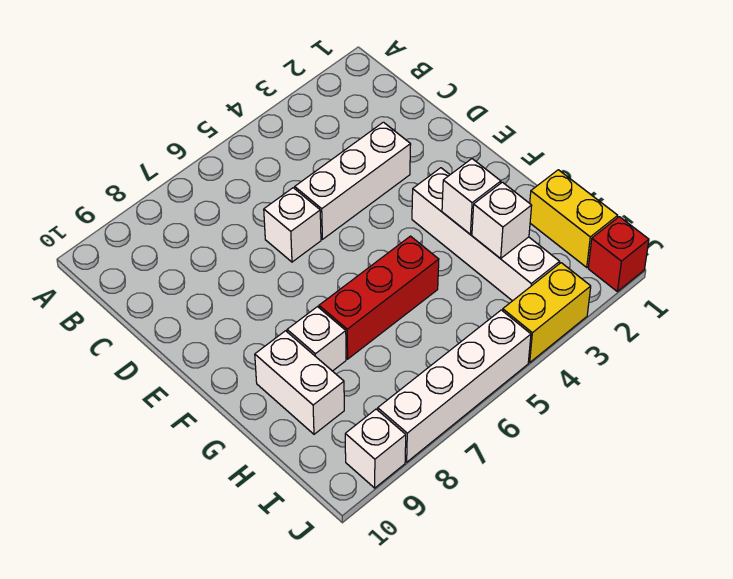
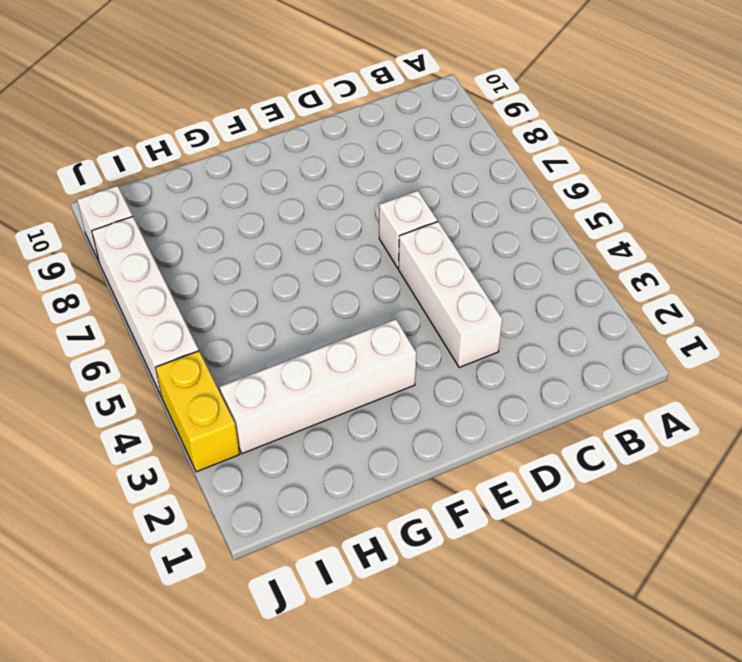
none -> red 1x3 brick [319,236,439,359]
none -> white 1x1 brick [287,307,346,371]
none -> white 1x2 brick [255,331,344,434]

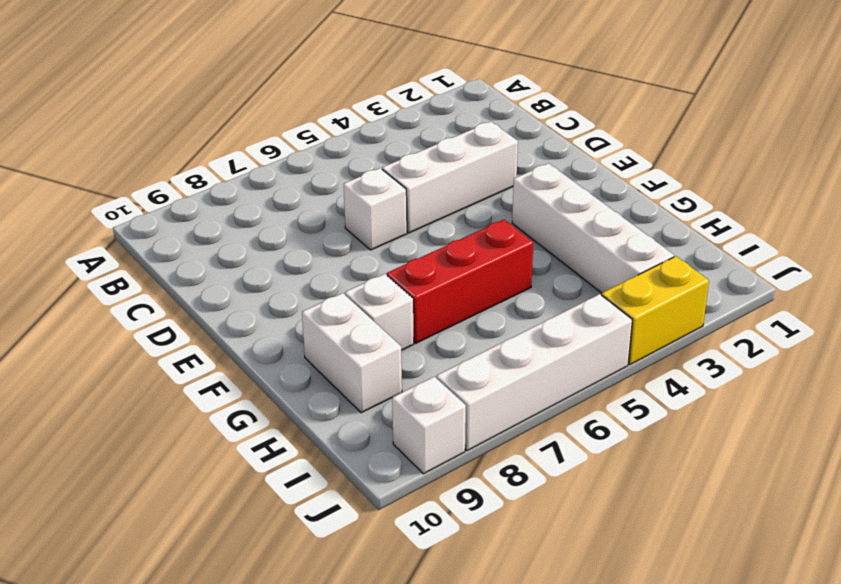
none -> yellow 1x2 brick [530,170,618,267]
none -> red 1x1 brick [588,217,649,291]
none -> white 1x1 brick [442,159,501,234]

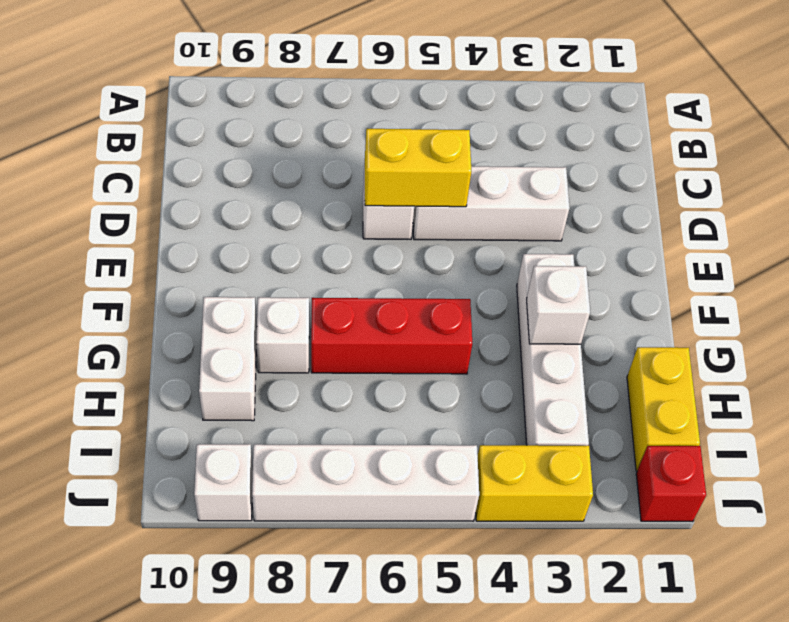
yellow 1x2 brick [364,129,471,207] -> none
none -> white 1x1 brick [472,182,532,259]

